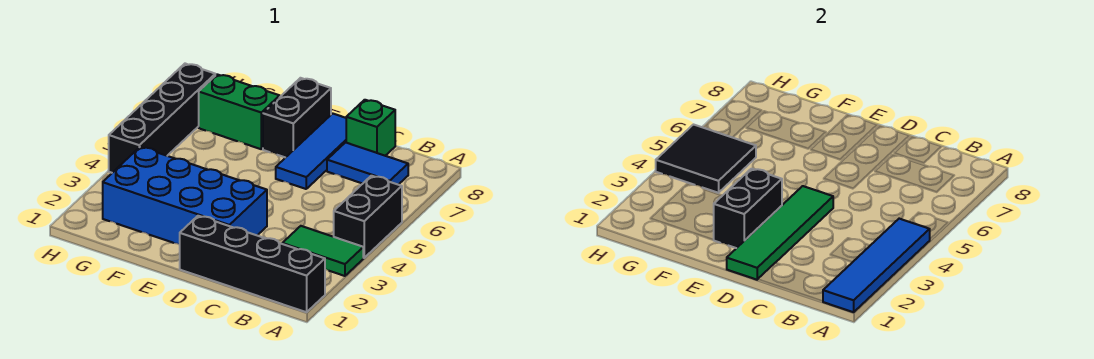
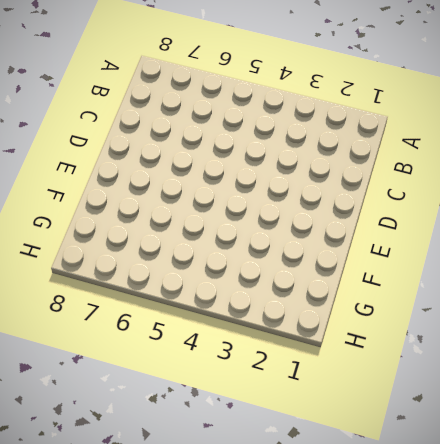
none -> black 1x4 brick [180,216,325,312]
none -> green 1x2 tile [282,226,363,276]
none -> black 1x2 brick [334,176,402,258]

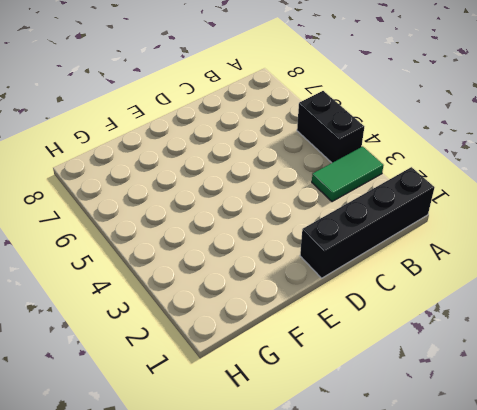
none -> blue 1x2 tile [327,142,408,185]
none -> green 1x1 brick [346,100,395,156]
none -> blue 2x4 brick [103,147,267,245]

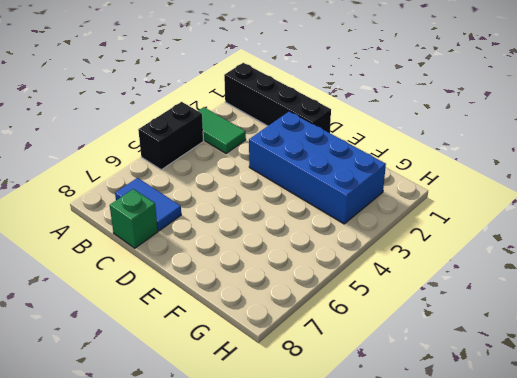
none -> blue 1x3 tile [276,113,346,189]
none -> black 1x2 brick [263,78,331,158]
none -> green 1x2 brick [199,74,280,149]

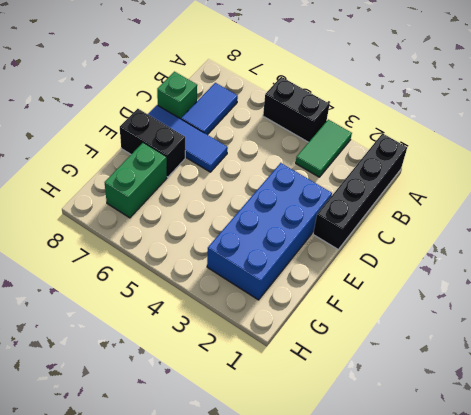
none -> black 1x4 brick [109,64,215,173]
none -> blue 1x4 tile [823,219,930,312]
none -> green 1x4 tile [727,186,833,280]

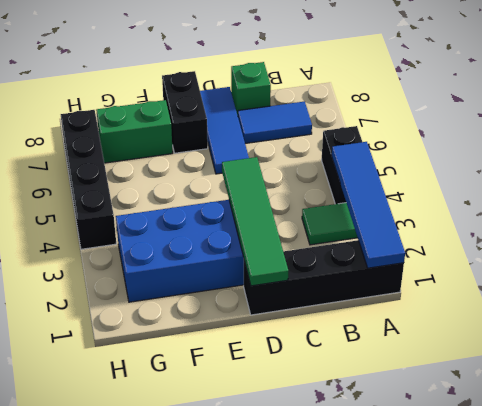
none -> black 1x2 brick [714,169,782,248]
none -> black 2x2 tile [656,125,756,193]

